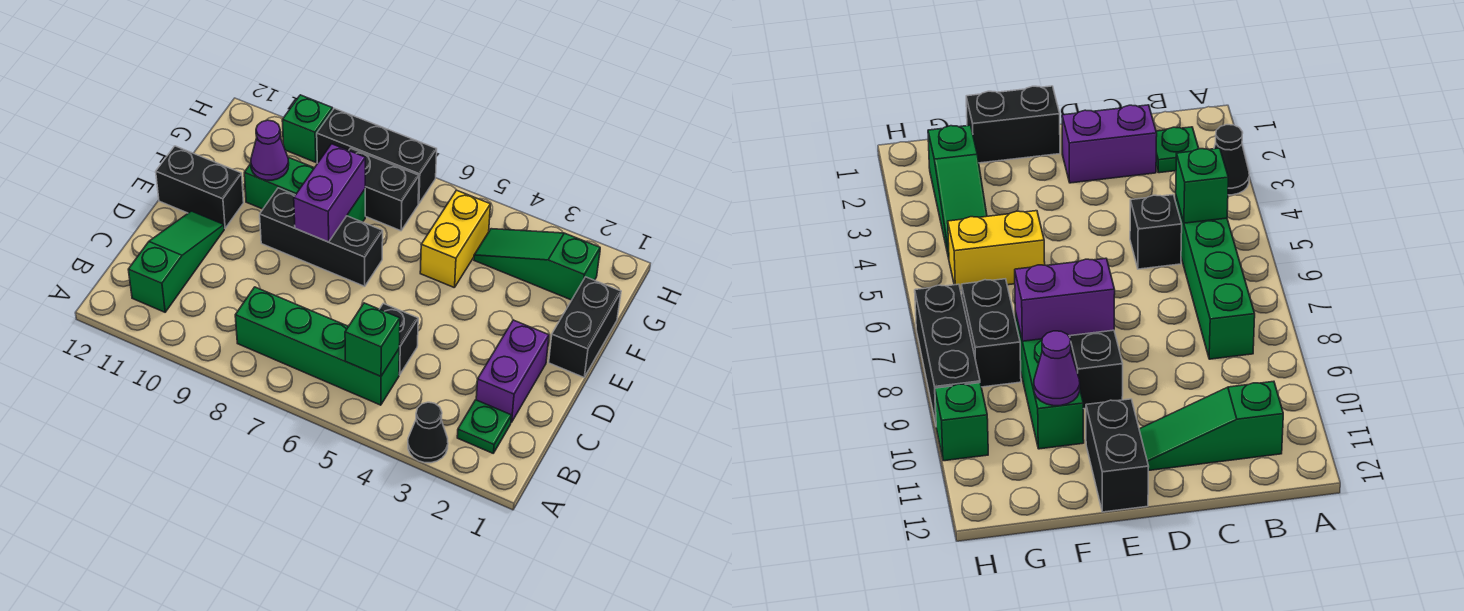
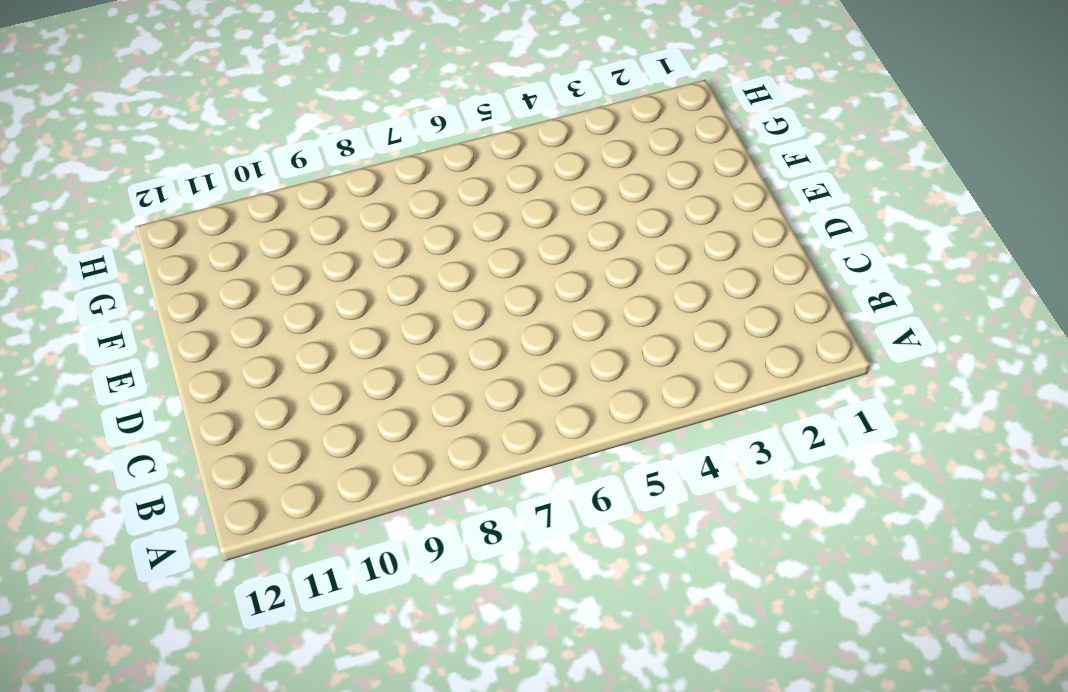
none -> black 1x1 cone [408,402,448,463]
none -> green 1x1 plate [457,400,511,453]
none -> green 1x4 brick [235,287,399,405]

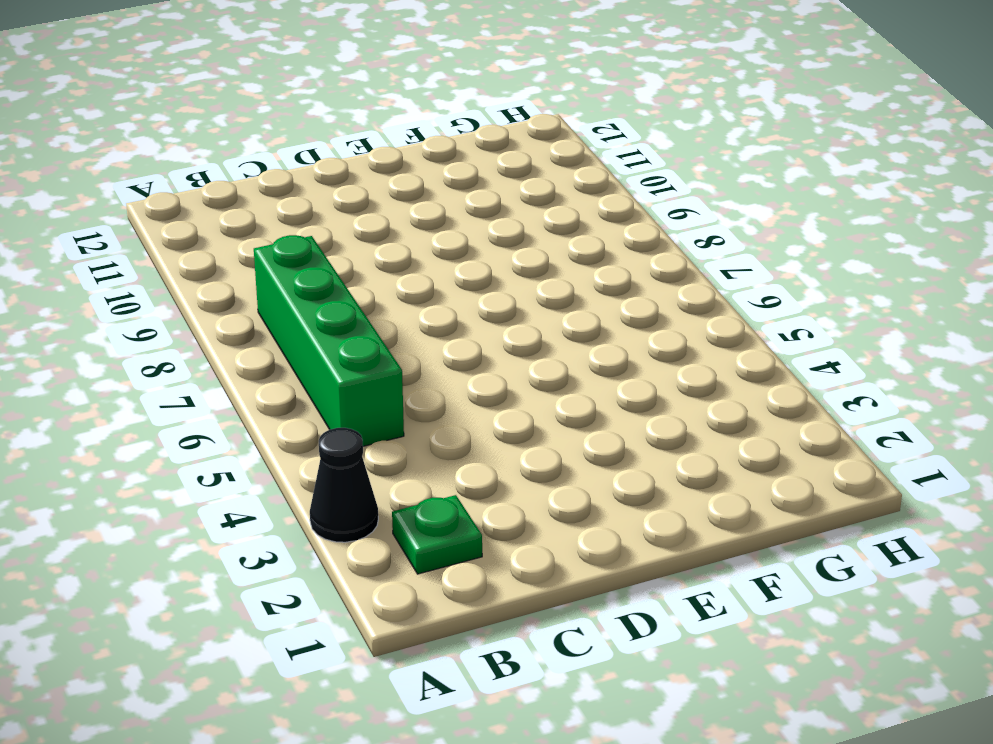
none -> green 1x3 slope [128,211,224,312]
none -> purple 1x2 brick [476,320,549,422]
none -> black 1x1 brick [380,303,418,375]

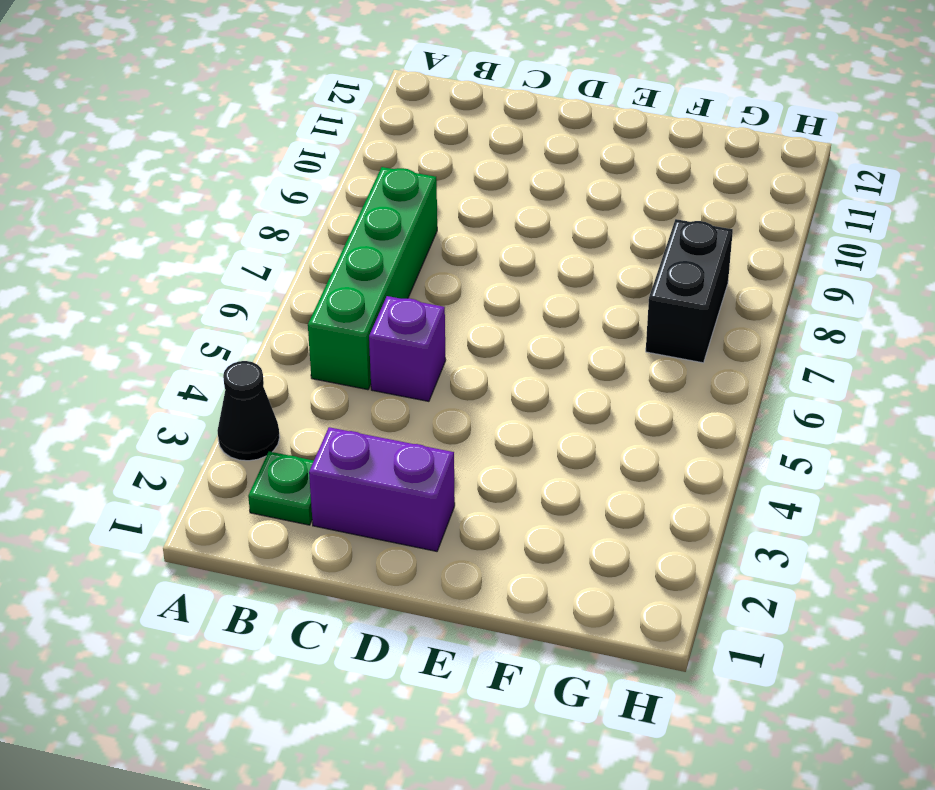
purple 1x1 brick [369,296,446,401] -> black 1x1 brick [380,303,418,375]
none -> green 1x3 slope [128,211,224,312]
none -> black 1x2 brick [549,277,621,377]
none -> black 1x3 brick [260,188,383,286]

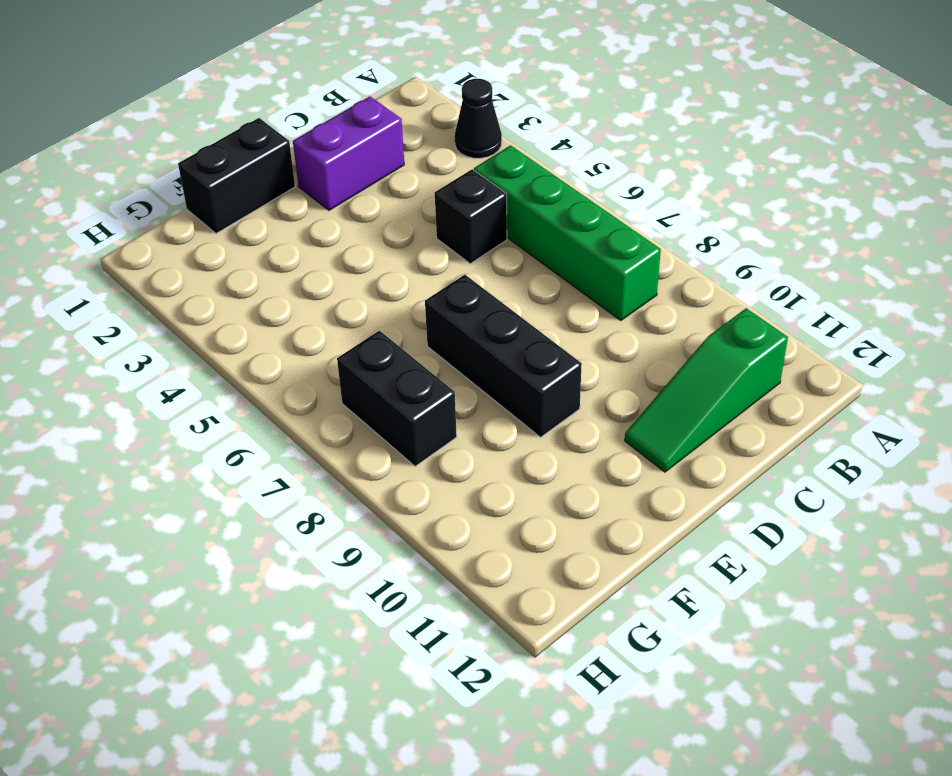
none -> green 1x1 plate [457,400,511,453]
none -> black 1x2 brick [156,146,244,228]
none -> yellow 1x2 brick [420,190,491,288]

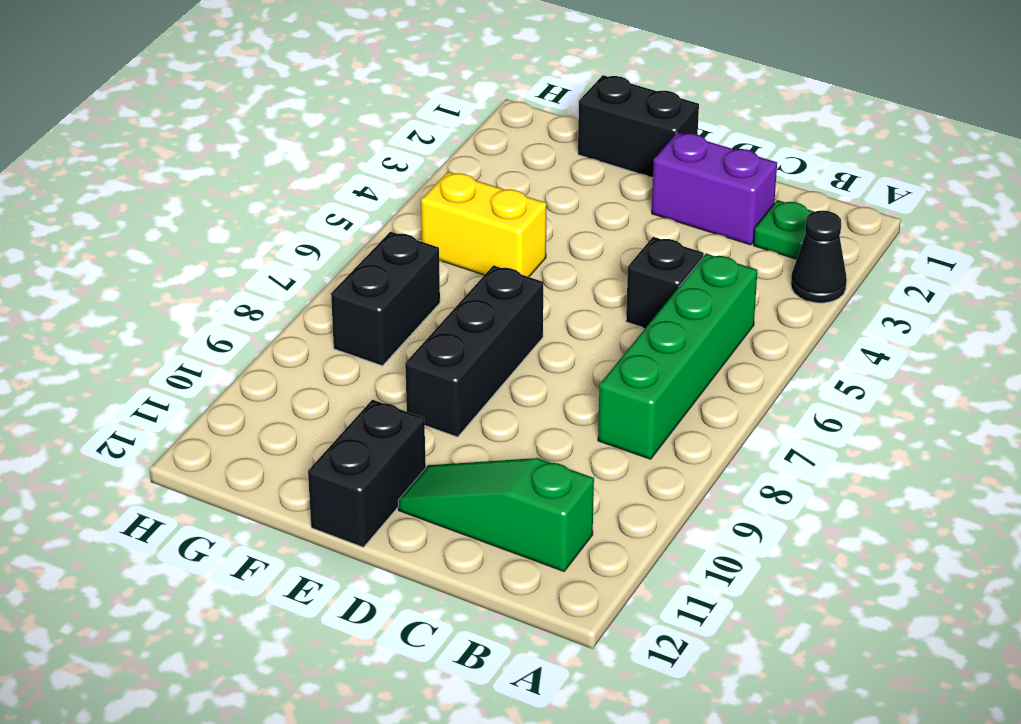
none -> green 1x3 brick [244,157,365,222]
none -> green 1x3 slope [474,229,600,300]
none -> black 1x3 brick [317,108,437,204]

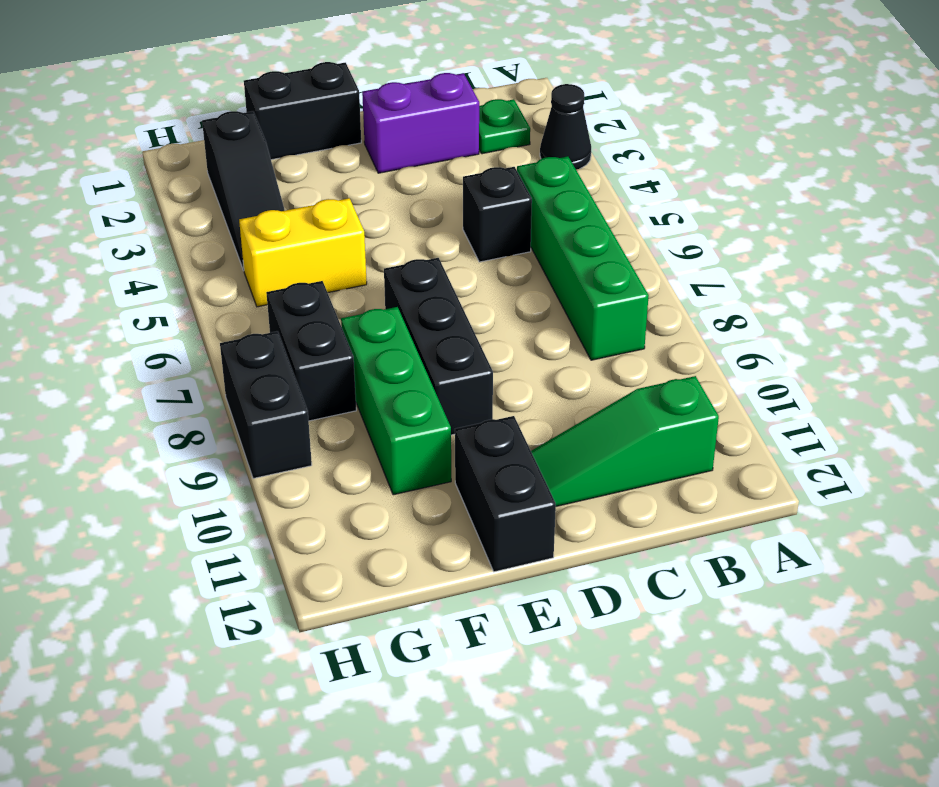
black 1x3 slope [202,111,285,270] -> green 1x3 slope [474,229,600,300]
black 1x2 brick [220,331,312,478] -> black 1x3 brick [317,108,437,204]
none -> green 1x1 brick [282,95,333,162]
none -> green 1x1 brick [345,303,400,376]
none -> purple 1x2 brick [294,144,365,242]

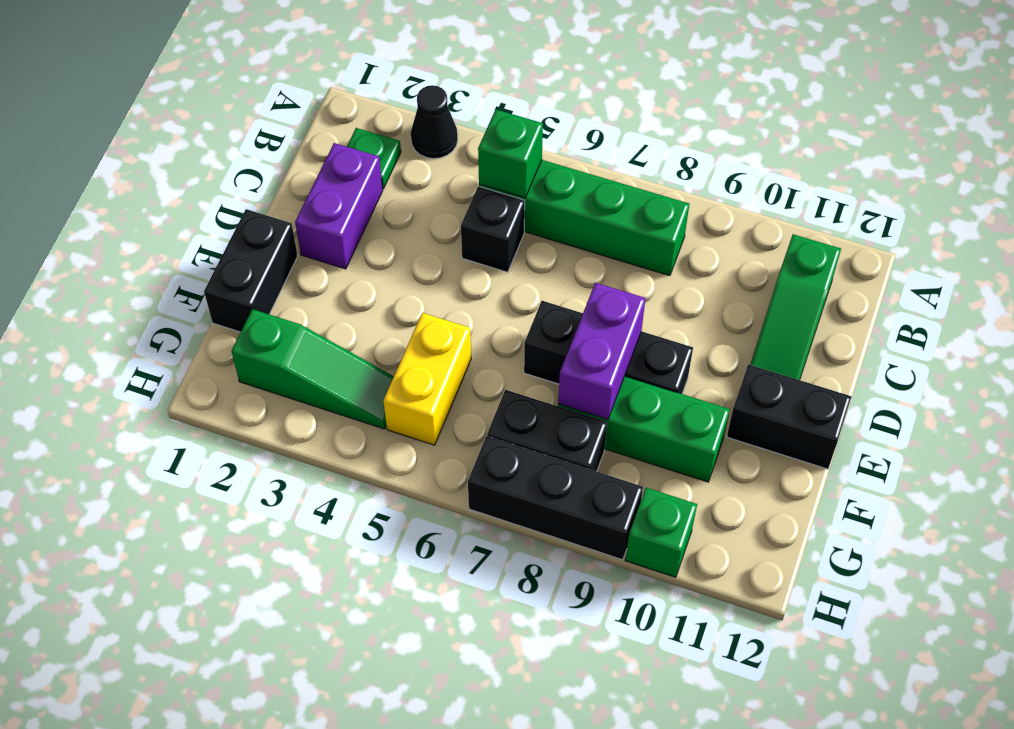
none -> purple 1x1 cone [251,120,289,180]

